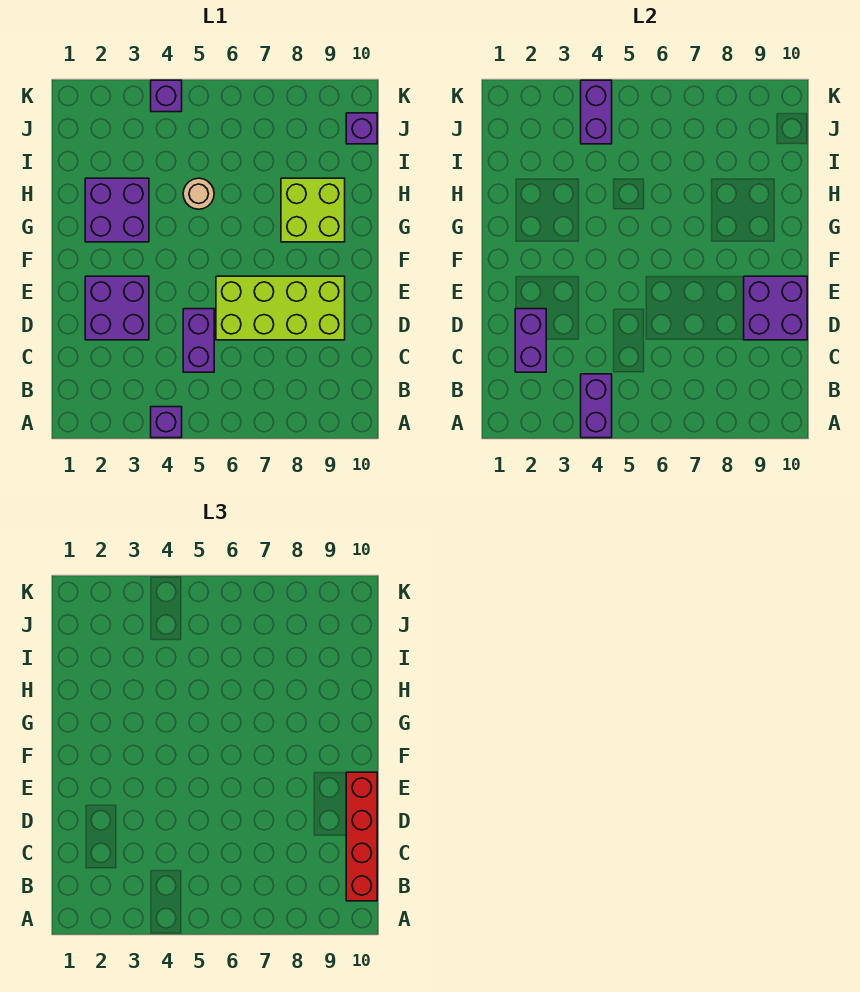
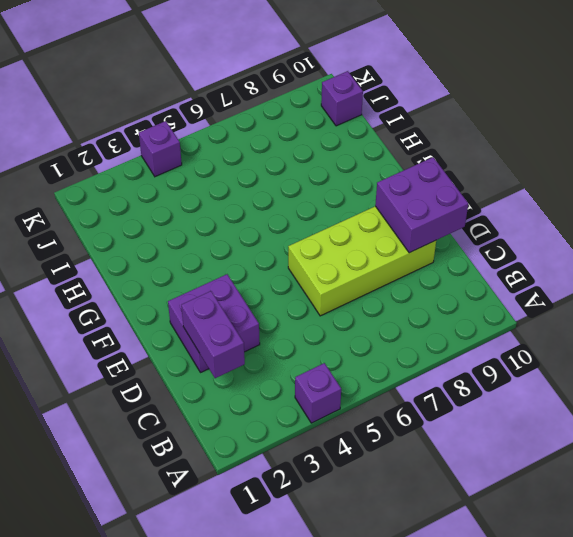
none -> purple 1x2 brick [183,309,214,372]
none -> purple 2x2 brick [85,178,149,242]
none -> lime 2x2 brick [281,178,345,242]

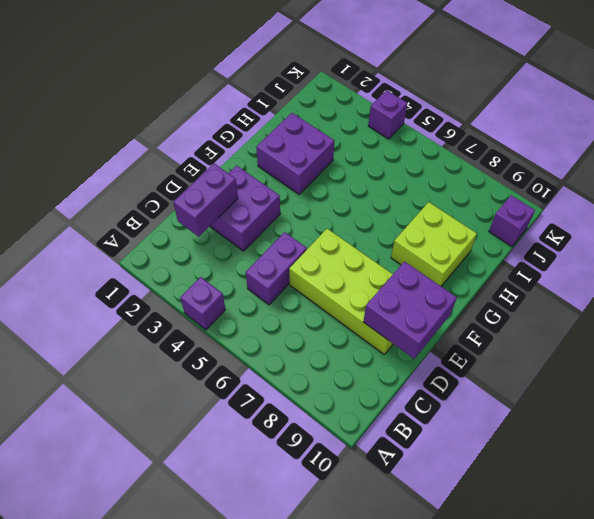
none -> tan 1x1 round brick [183,178,214,209]
none -> purple 1x2 brick [581,374,612,438]
none -> purple 1x2 brick [581,80,612,144]

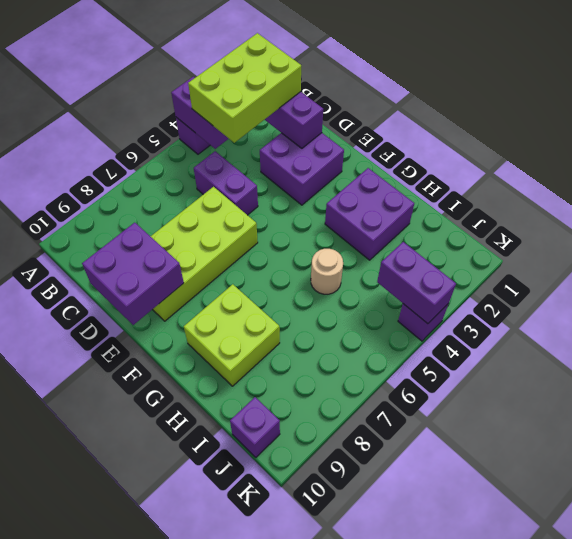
lime 2x3 brick [188,33,301,143] -> none
none -> red 1x4 brick [346,772,377,901]

